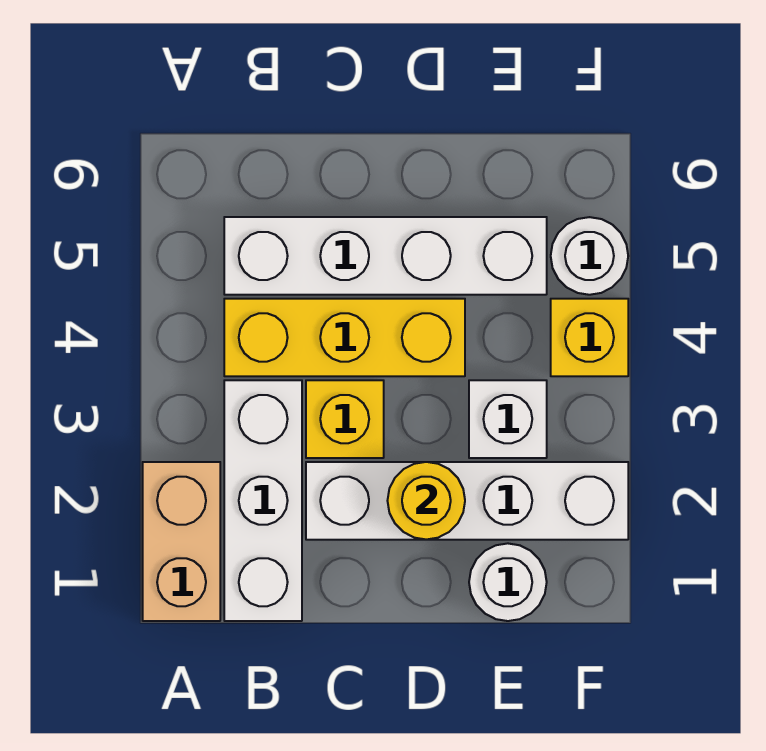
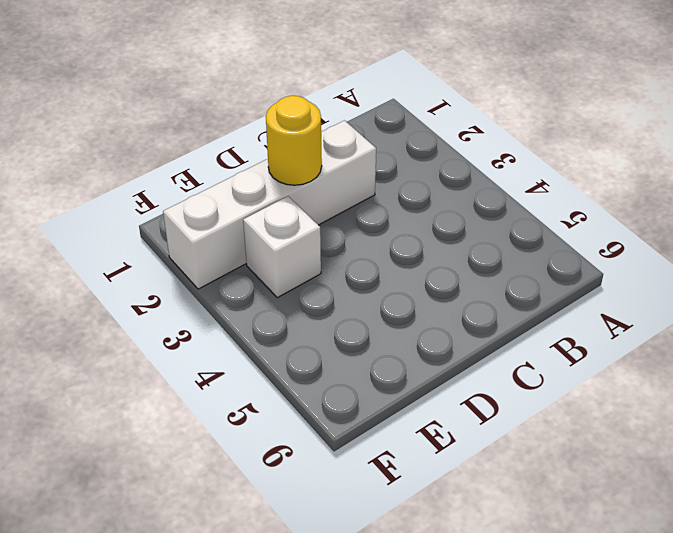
none -> tan 1x2 brick [143,462,220,621]
none -> white 1x3 brick [224,380,302,621]

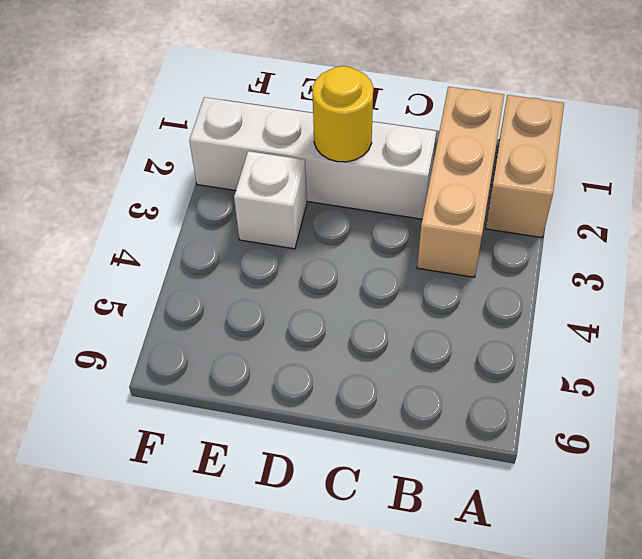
tan 1x3 brick [417,87,504,277] -> white 1x3 brick [224,380,302,621]
none -> yellow 1x3 brick [224,299,465,376]
none -> white 1x4 brick [224,217,547,295]

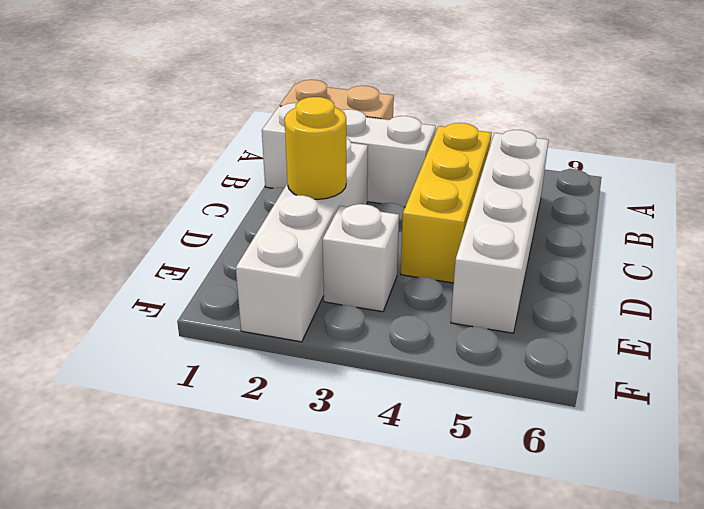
none -> yellow 1x1 brick [306,380,384,458]
none -> white 1x1 round brick [469,543,547,621]

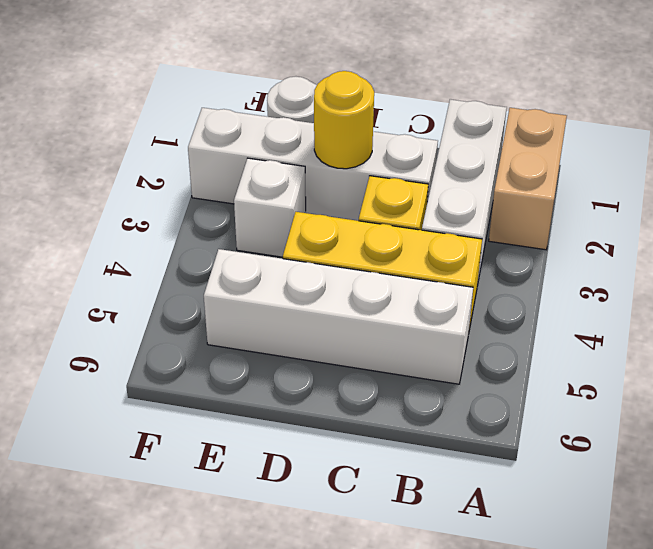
none -> yellow 1x1 brick [551,299,628,376]
none -> white 1x1 round brick [551,217,628,295]

